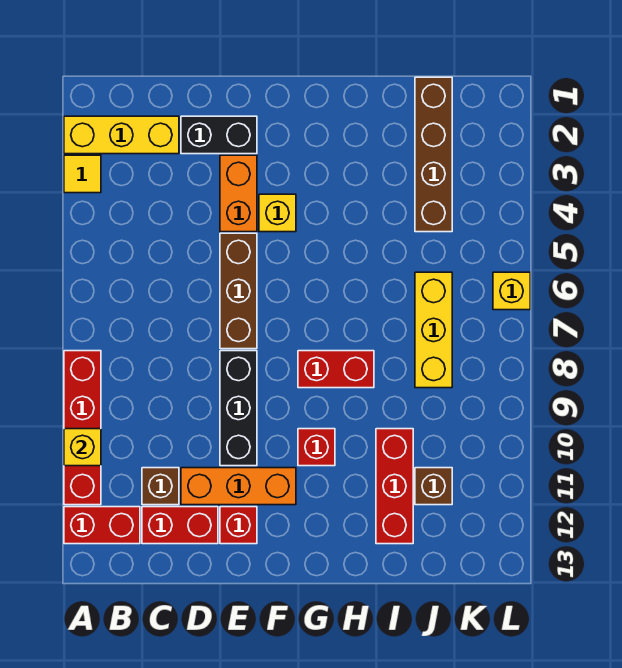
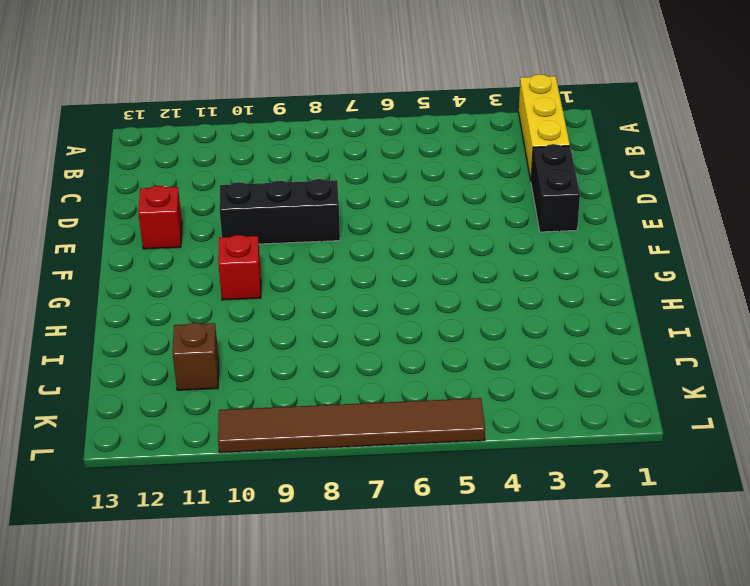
brown 1x6 tile [218,398,485,453] -> yellow 1x1 brick [493,272,530,310]
none -> yellow 1x1 tile [64,155,101,193]
none -> red 1x4 brick [64,351,101,505]
none -> red 1x2 brick [64,507,140,544]

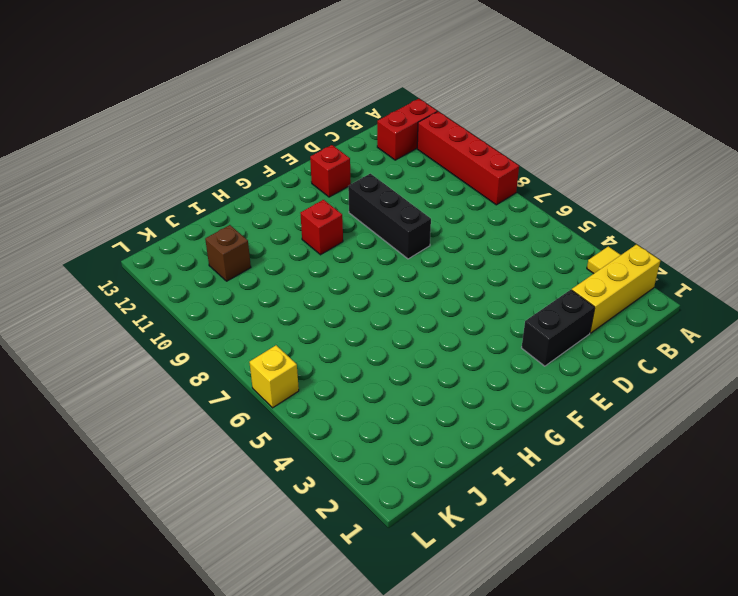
none -> brown 1x1 brick [142,468,179,505]
none -> red 1x2 brick [142,507,218,544]
none -> orange 1x3 brick [181,468,296,505]

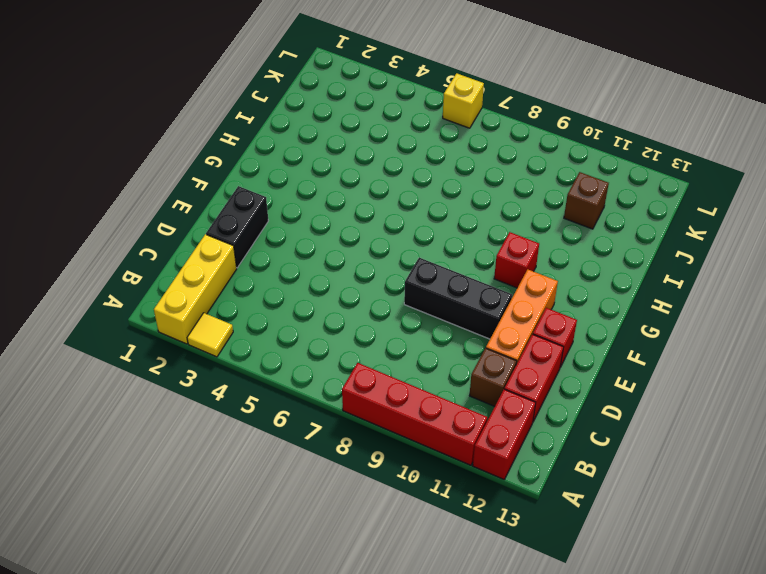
none -> orange 1x2 brick [220,155,257,232]
none -> brown 1x3 brick [220,233,257,349]
none -> yellow 1x1 brick [259,194,296,232]

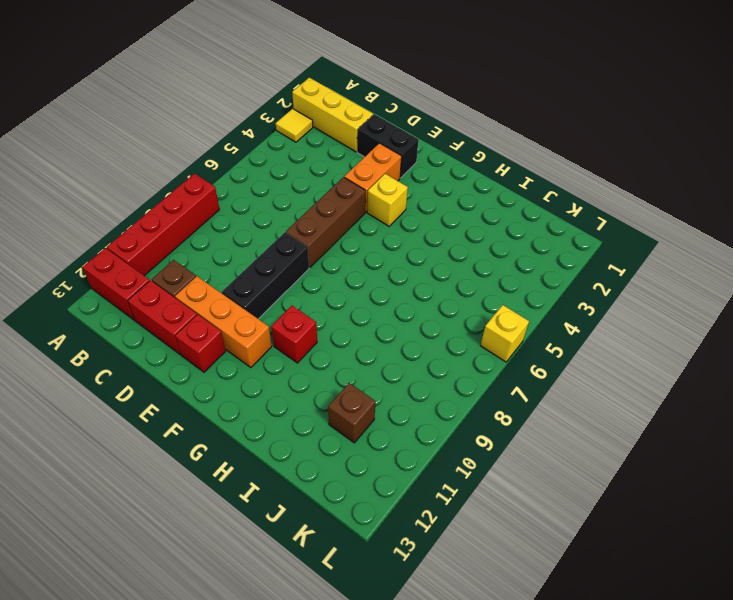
none -> red 1x2 brick [298,351,374,388]
none -> red 1x3 brick [376,429,413,544]
none -> brown 1x4 brick [415,77,452,232]

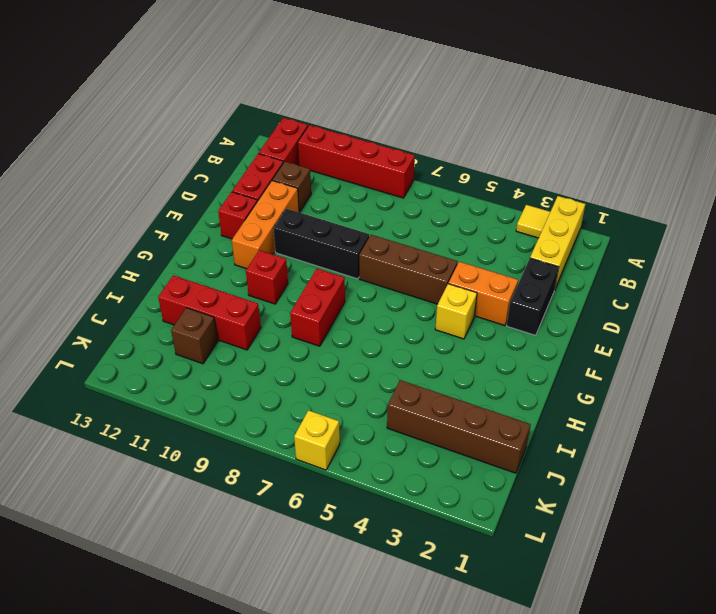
none -> yellow 1x3 brick [415,272,452,388]
none -> yellow 1x1 brick [64,429,101,466]

